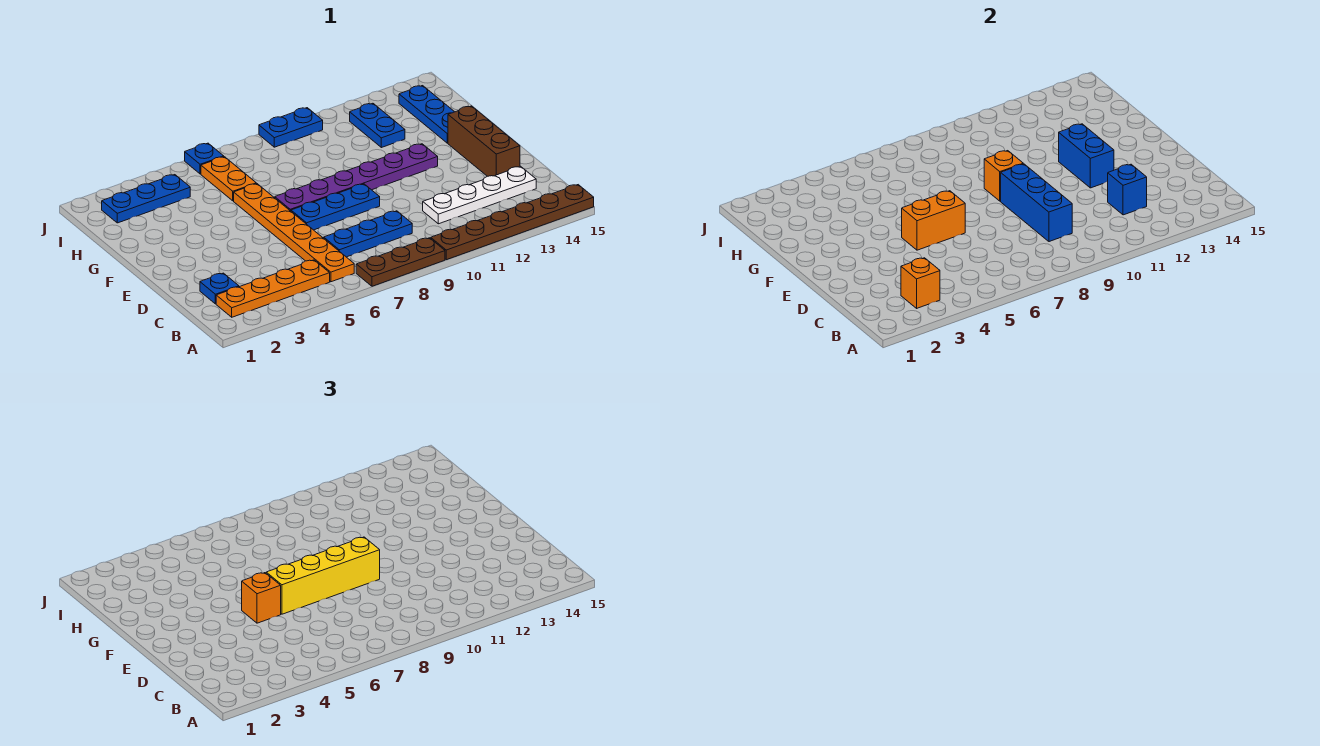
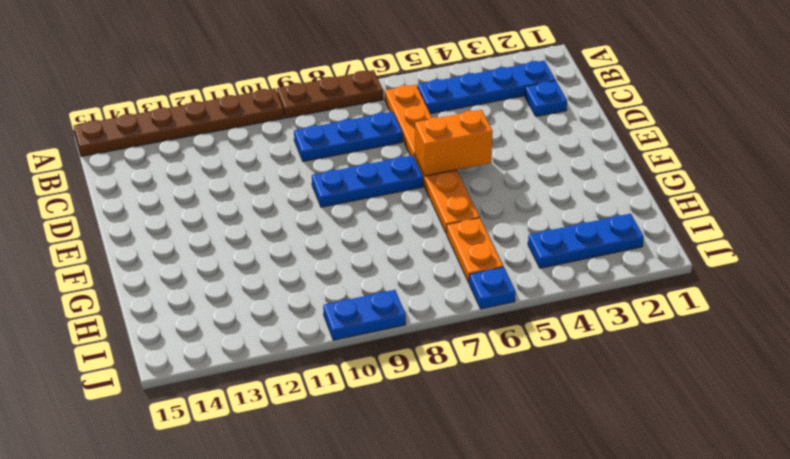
blue 1x4 plate [418,61,555,114] -> orange 1x4 plate [216,260,330,317]
none -> white 1x4 plate [423,166,536,224]
none -> brown 1x3 brick [448,106,520,176]
none -> purple 1x6 plate [275,144,438,211]

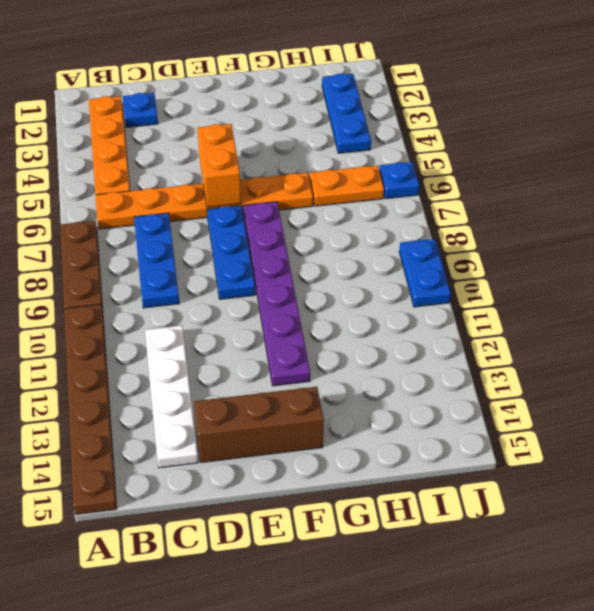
none -> blue 1x3 plate [399,86,454,143]
none -> blue 1x2 plate [350,103,405,148]
none -> orange 1x1 brick [901,258,940,308]

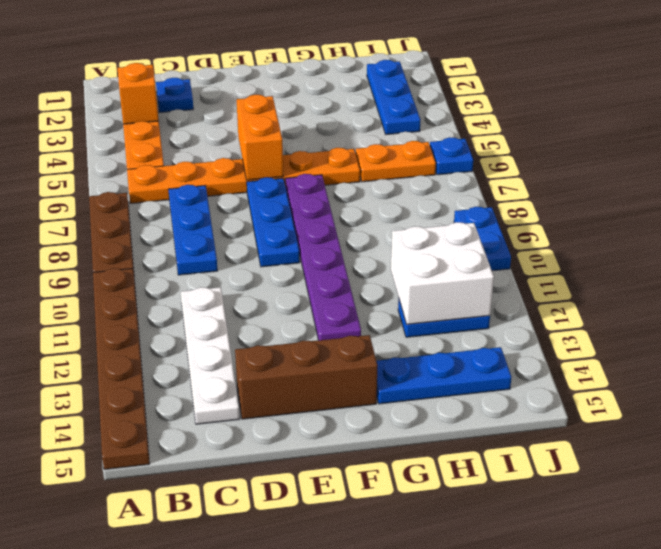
white 2x2 brick [391,222,494,324] -> none
none -> blue 1x3 brick [1001,164,1072,242]
none -> blue 1x1 brick [1108,164,1147,215]
none -> blue 1x2 brick [1059,124,1114,188]

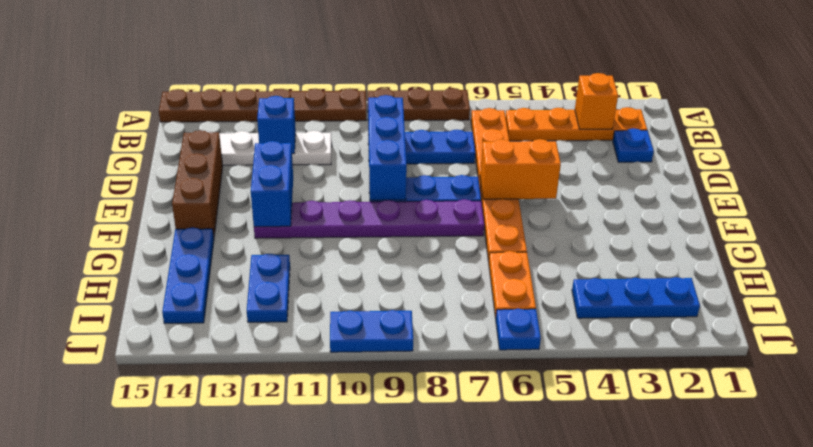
none -> orange 1x1 brick [984,151,1023,201]
none -> orange 1x1 brick [242,573,281,623]
none -> yellow 1x4 brick [266,537,380,614]

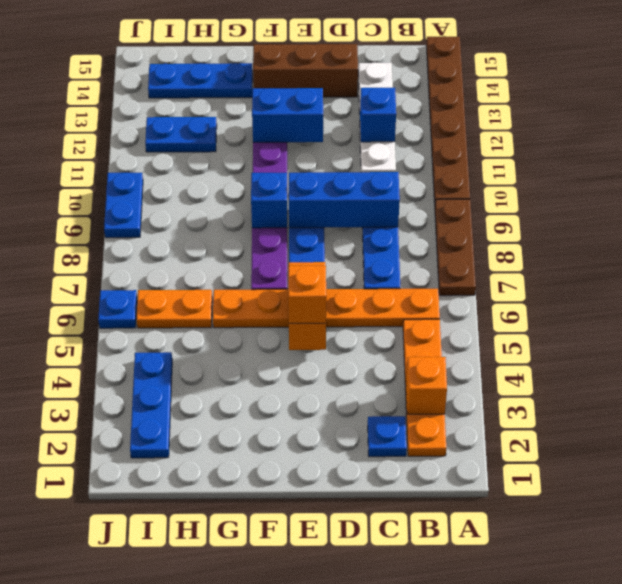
blue 1x1 brick [251,173,287,228] -> orange 1x1 brick [984,151,1023,201]
none -> yellow 1x4 brick [266,537,380,614]

